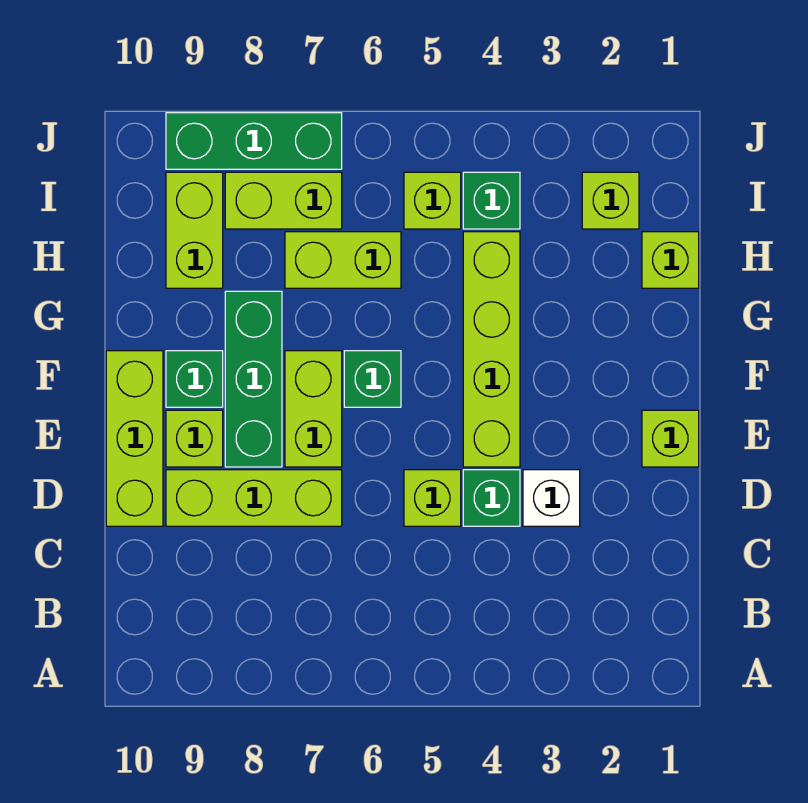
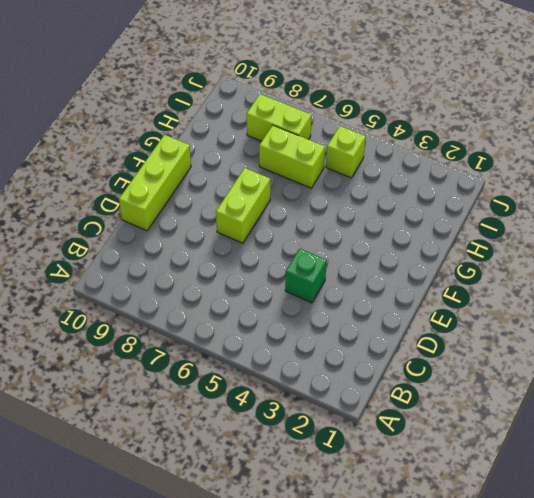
none -> white 1x1 brick [523,470,580,526]
none -> lime 1x1 brick [404,470,461,526]
none -> lime 1x3 brick [166,470,342,526]

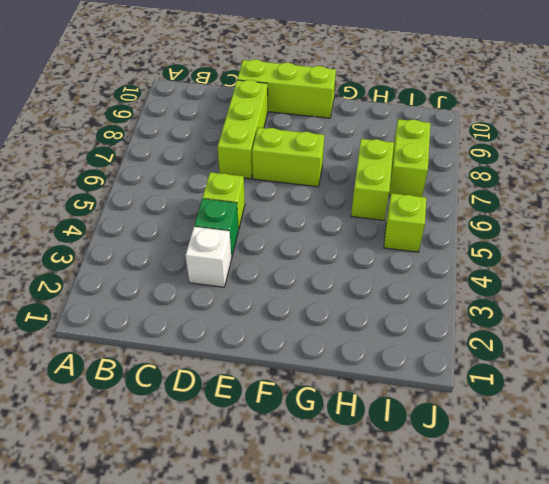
none -> lime 1x1 brick [642,410,699,467]
none -> lime 1x4 brick [463,232,520,467]
none -> green 1x3 brick [225,291,282,467]

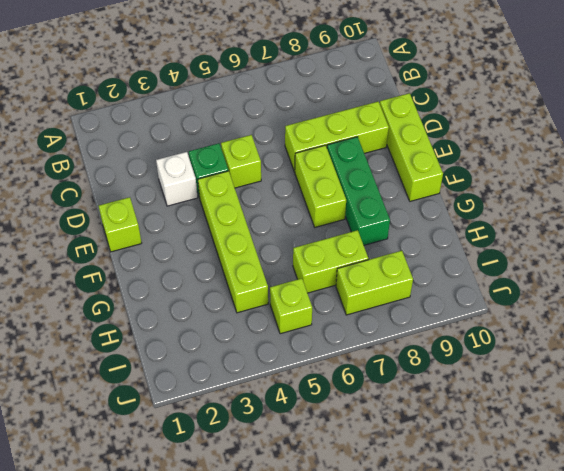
none -> lime 1x1 brick [166,410,223,467]
none -> green 1x1 brick [344,351,401,407]
none -> green 1x1 brick [166,351,223,407]

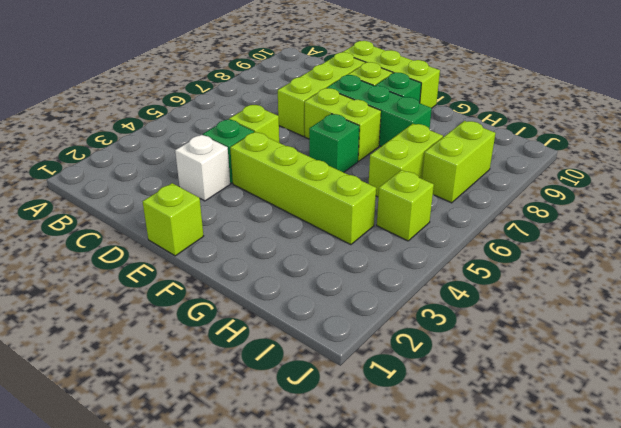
none -> lime 1x1 brick [642,232,699,288]
none -> lime 1x2 brick [166,172,223,288]
none -> lime 1x1 brick [582,172,639,229]

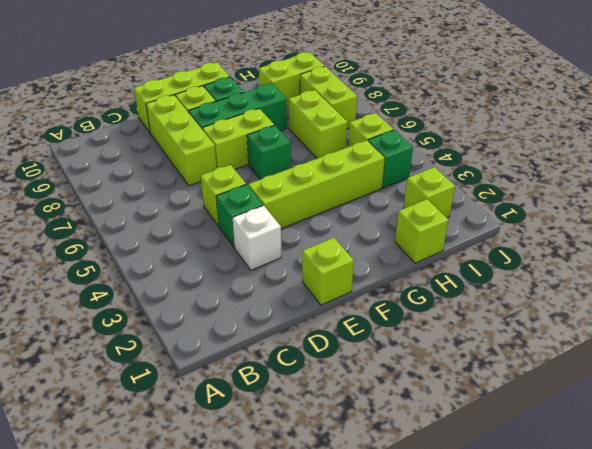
none -> green 1x3 brick [166,113,342,169]

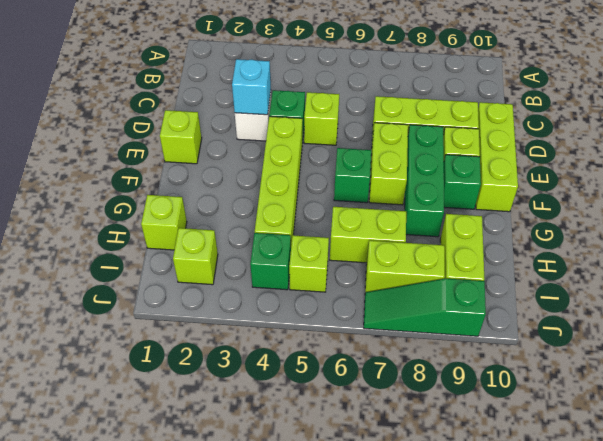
cyan 1x1 brick [232,59,271,115] -> none
green 1x3 slope [364,279,486,336] -> green 1x3 brick [166,113,342,169]

